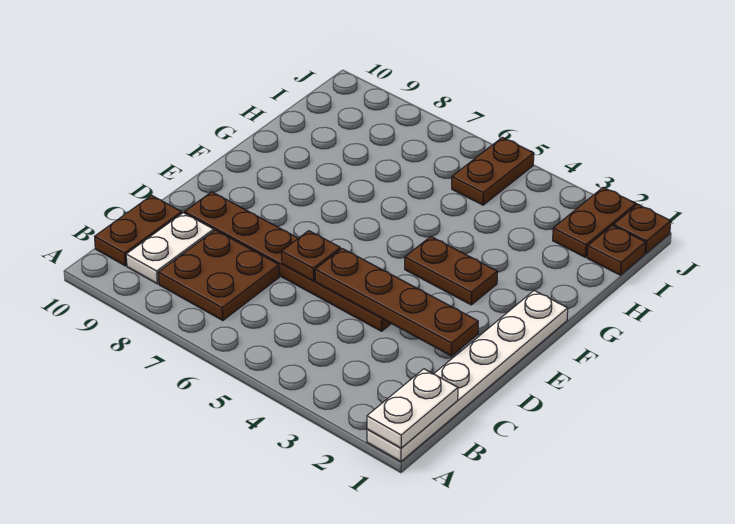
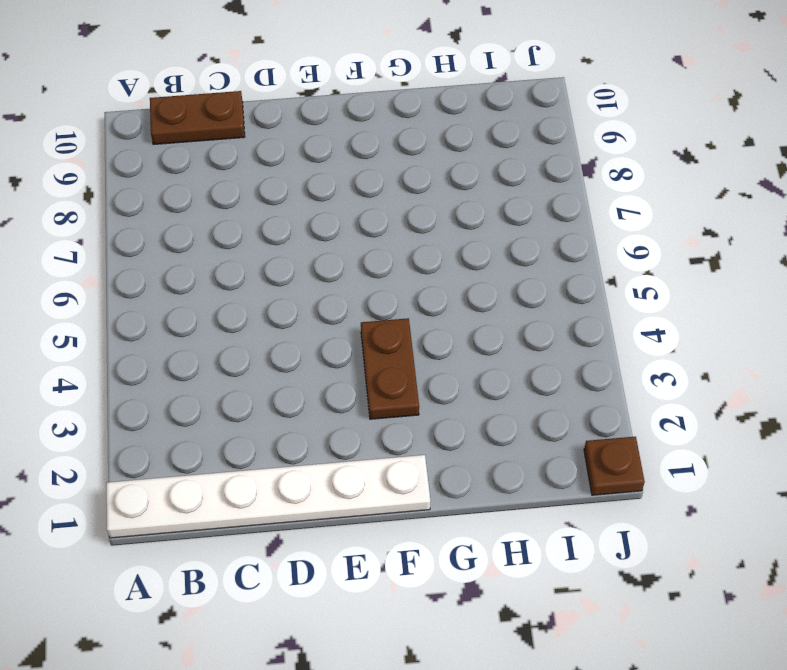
none -> brown 2x2 plate [158,230,279,321]
none -> white 1x2 plate [126,213,214,284]
none -> brown 1x6 plate [185,192,391,331]

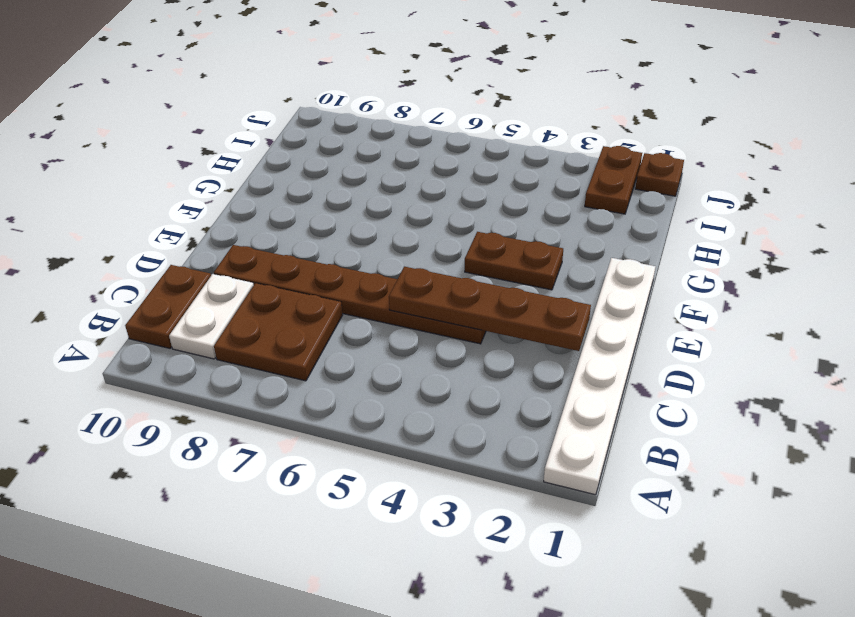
none -> brown 1x1 plate [587,225,646,275]
none -> brown 1x2 plate [452,137,534,205]
none -> white 1x2 plate [367,369,458,448]

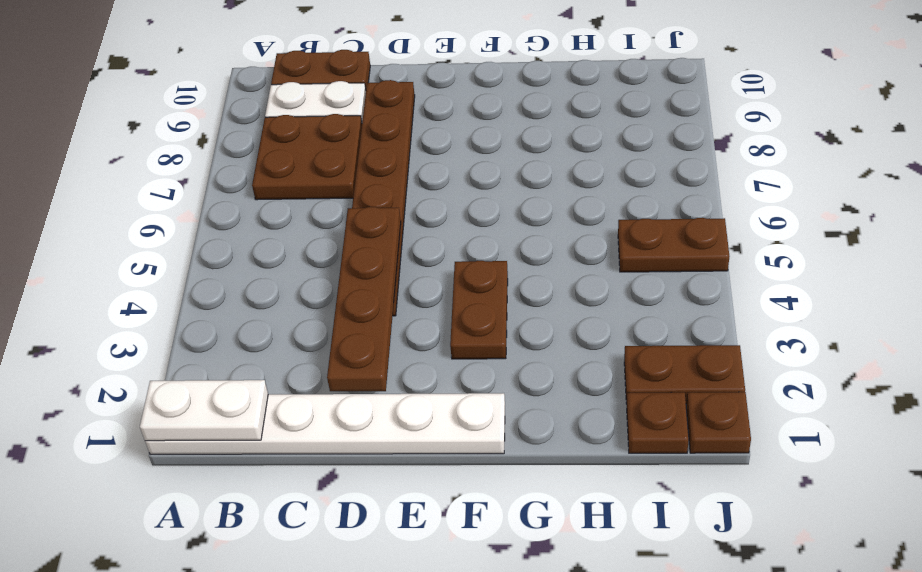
none -> brown 1x1 plate [282,231,340,281]

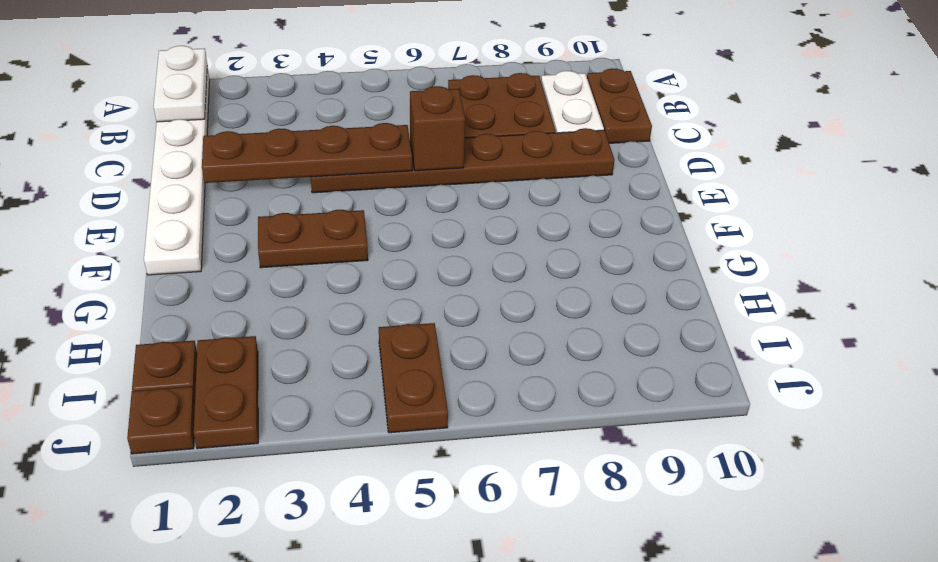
brown 1x1 brick [410,86,465,171] -> brown 1x1 plate [282,231,340,281]

